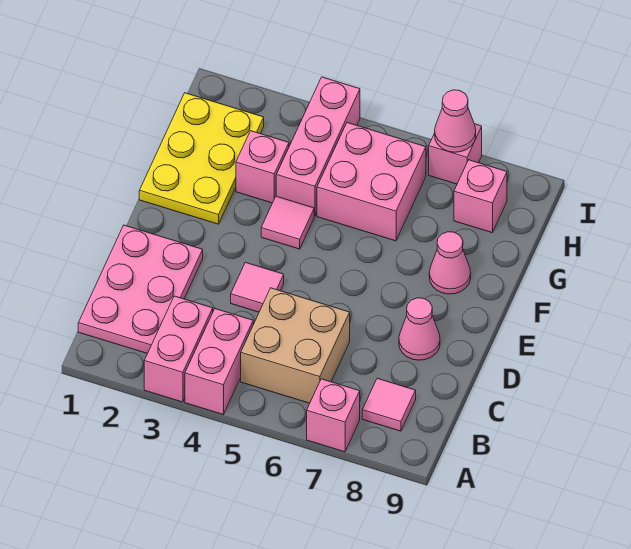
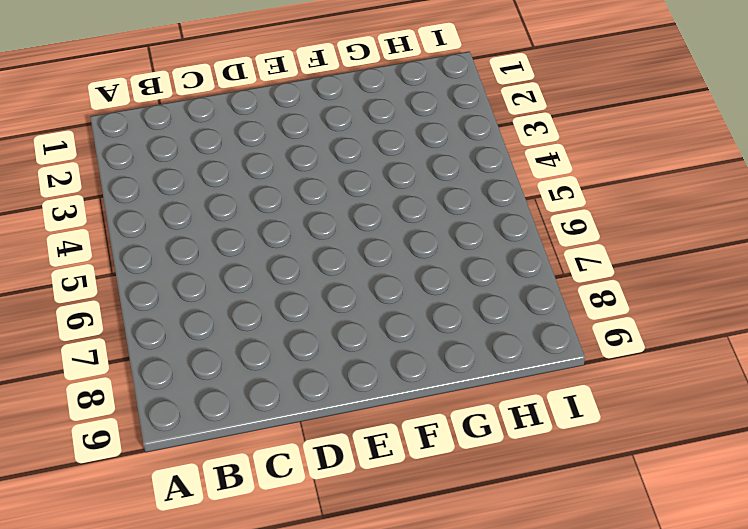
none -> pink 1x2 brick [144,296,213,402]
none -> pink 1x2 brick [185,309,253,414]
none -> pink 1x1 brick [307,379,360,452]

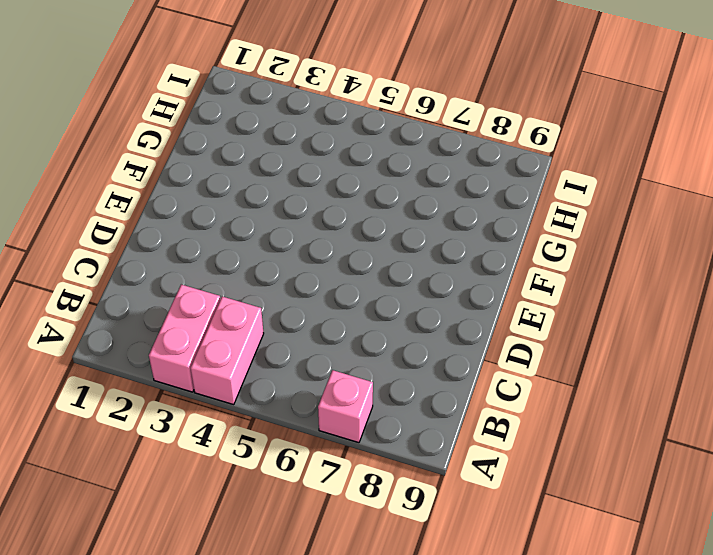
none -> pink 2x3 plate [78,225,203,353]
none -> tan 2x2 brick [241,288,350,403]
none -> pink 1x1 tile [362,378,416,431]

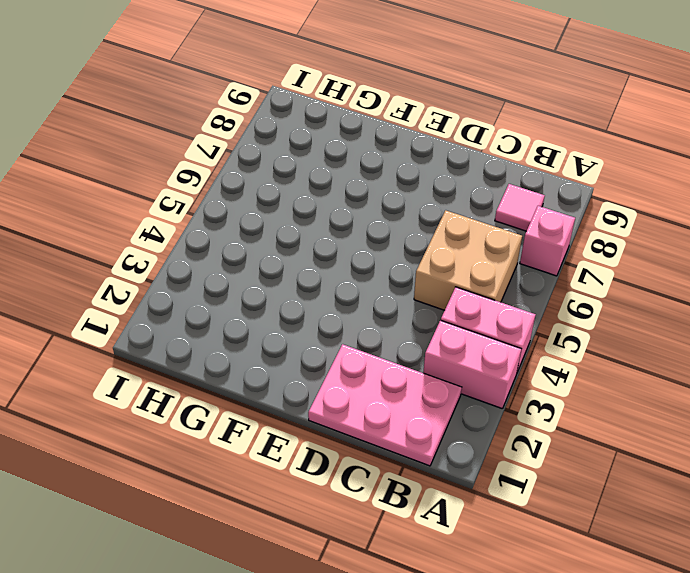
none -> pink 1x1 tile [231,262,284,312]
none -> pink 1x1 cone [399,298,440,360]
none -> yellow 2x3 plate [139,93,264,224]

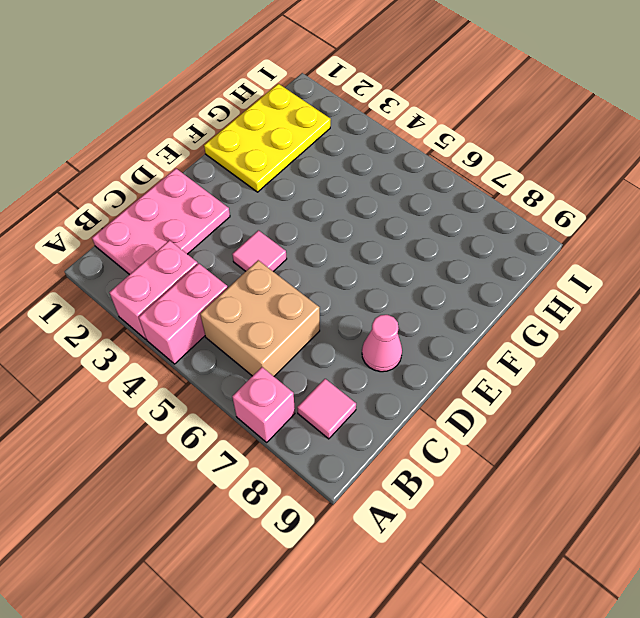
none -> pink 1x1 tile [261,196,314,249]
none -> pink 1x1 cone [429,232,471,294]
none -> pink 1x1 brick [236,131,289,203]

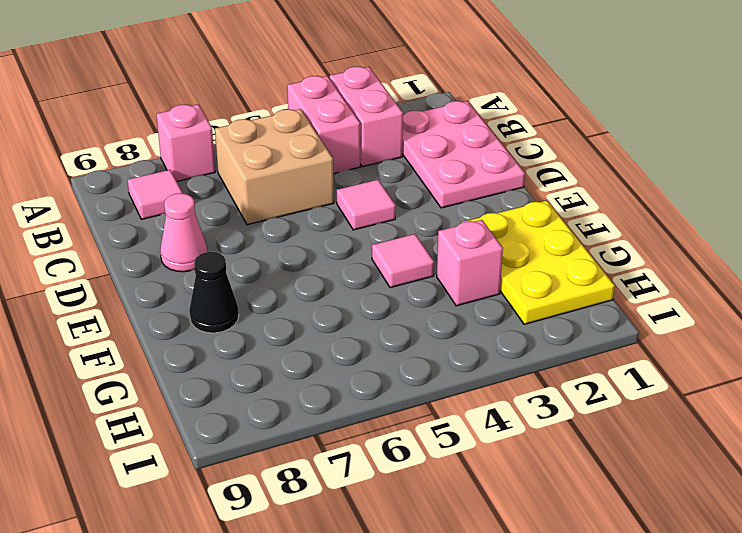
black 1x1 cone [189,252,239,333] -> pink 1x1 cone [429,232,471,294]
none -> pink 1x3 brick [276,77,360,216]
none -> pink 2x2 brick [317,123,426,241]
none -> pink 1x1 brick [454,160,507,233]

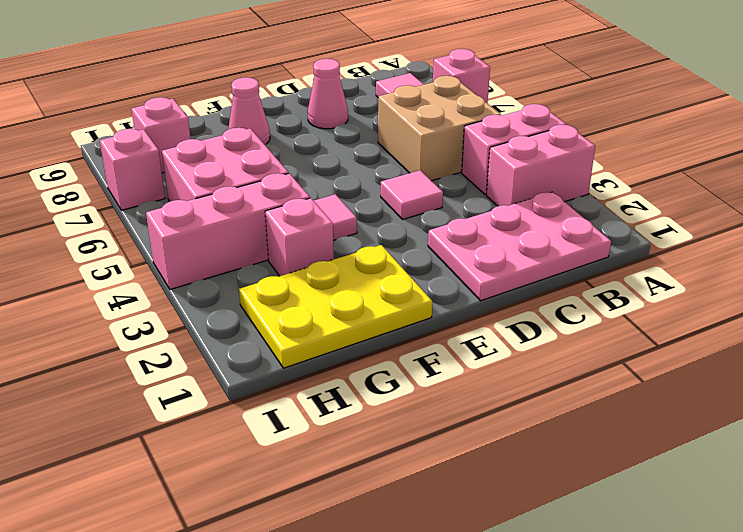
none -> pink 1x1 cone [435,90,476,152]

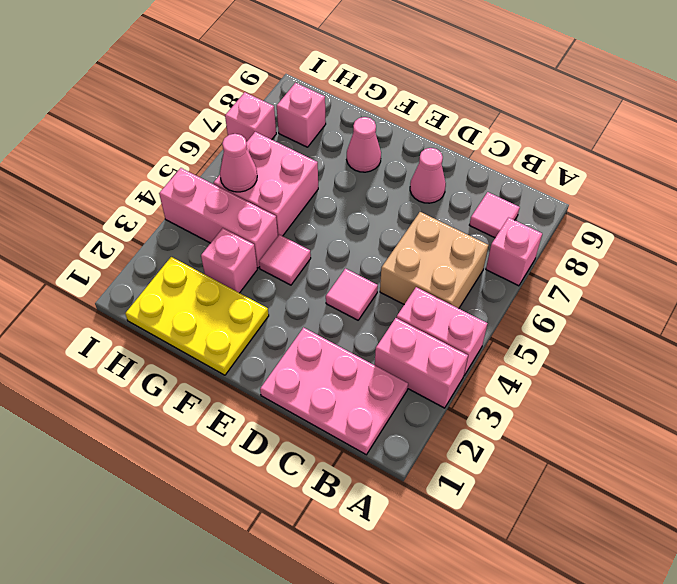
pink 1x1 cone [220,134,257,192] -> pink 1x1 cone moved to [435,90,476,152]

